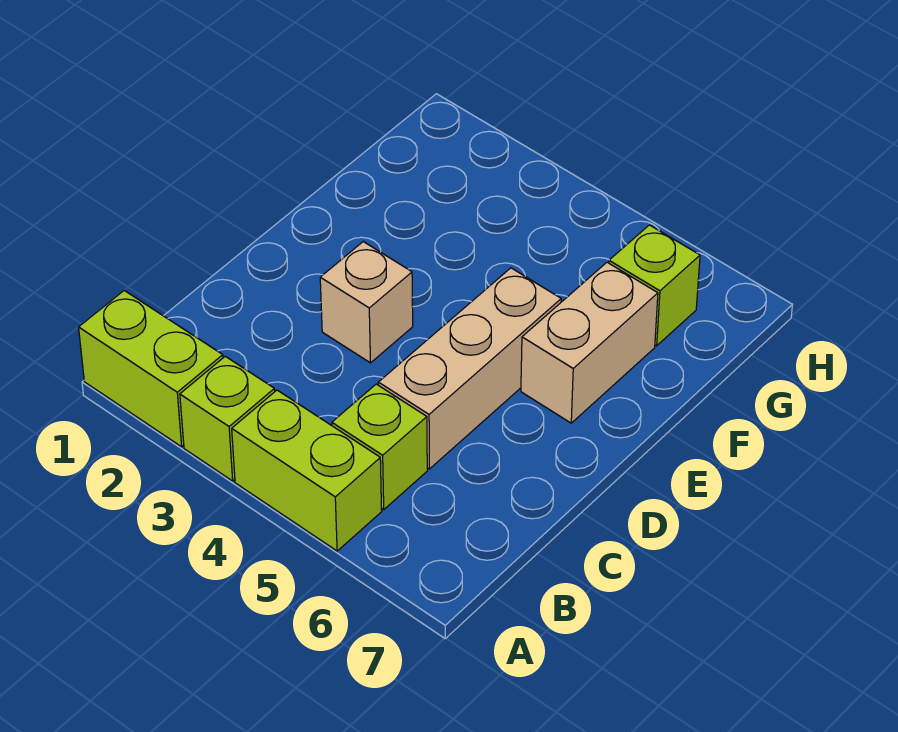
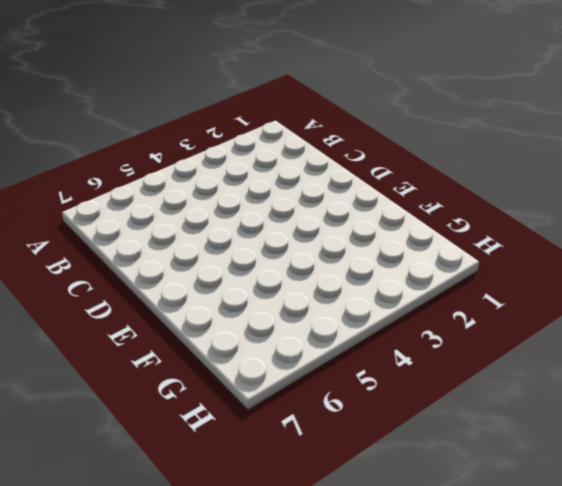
none -> lime 1x2 brick [79,291,223,447]
none -> lime 1x1 brick [180,356,275,481]

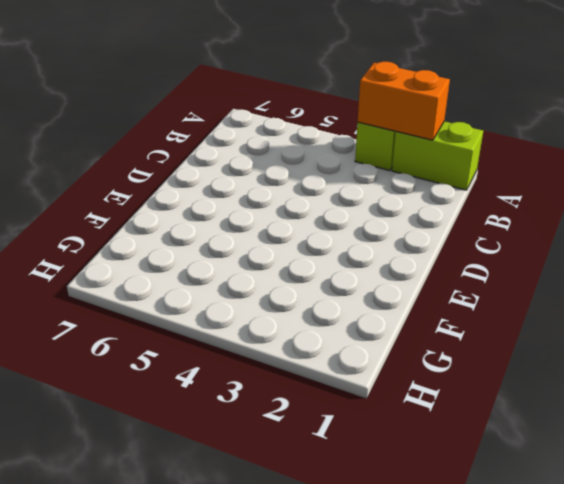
orange 1x2 brick [358,62,450,140] -> none
none -> lime 1x2 brick [232,390,382,551]
none -> lime 1x1 brick [332,384,427,509]

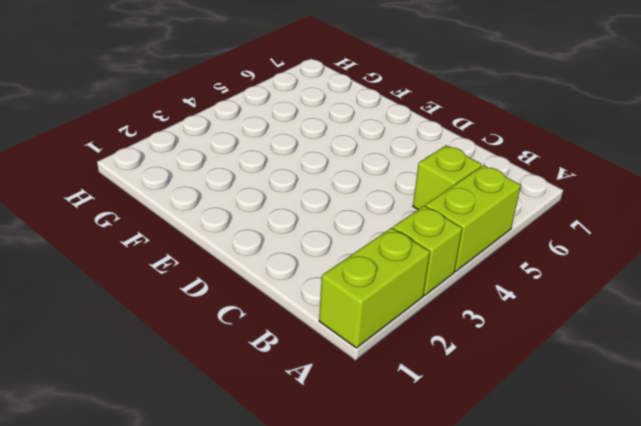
none -> tan 1x3 brick [378,268,561,469]
none -> tan 1x1 brick [320,242,413,363]

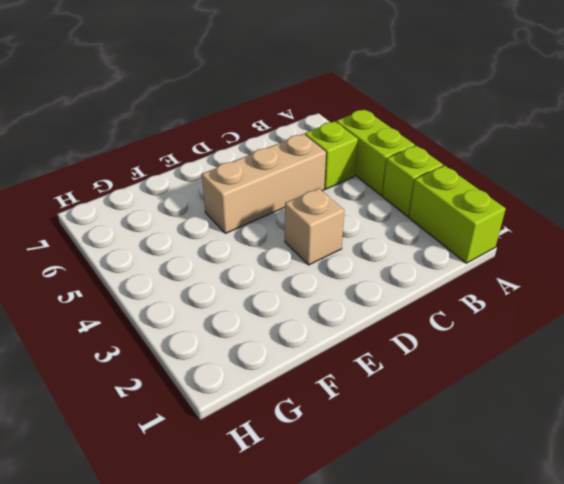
none -> tan 1x2 brick [521,262,658,423]
none -> lime 1x1 brick [609,225,700,346]

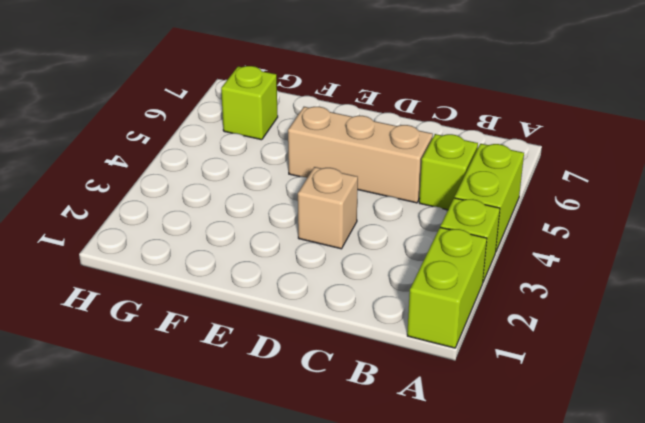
none -> tan 1x2 brick [521,262,658,423]

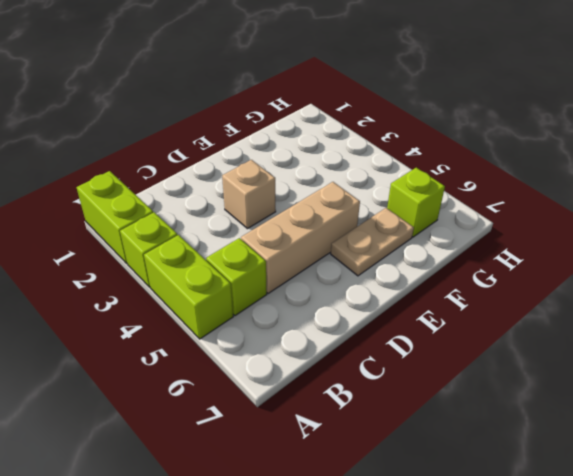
tan 1x2 plate [331,208,414,276] -> tan 1x2 brick [521,262,658,423]

